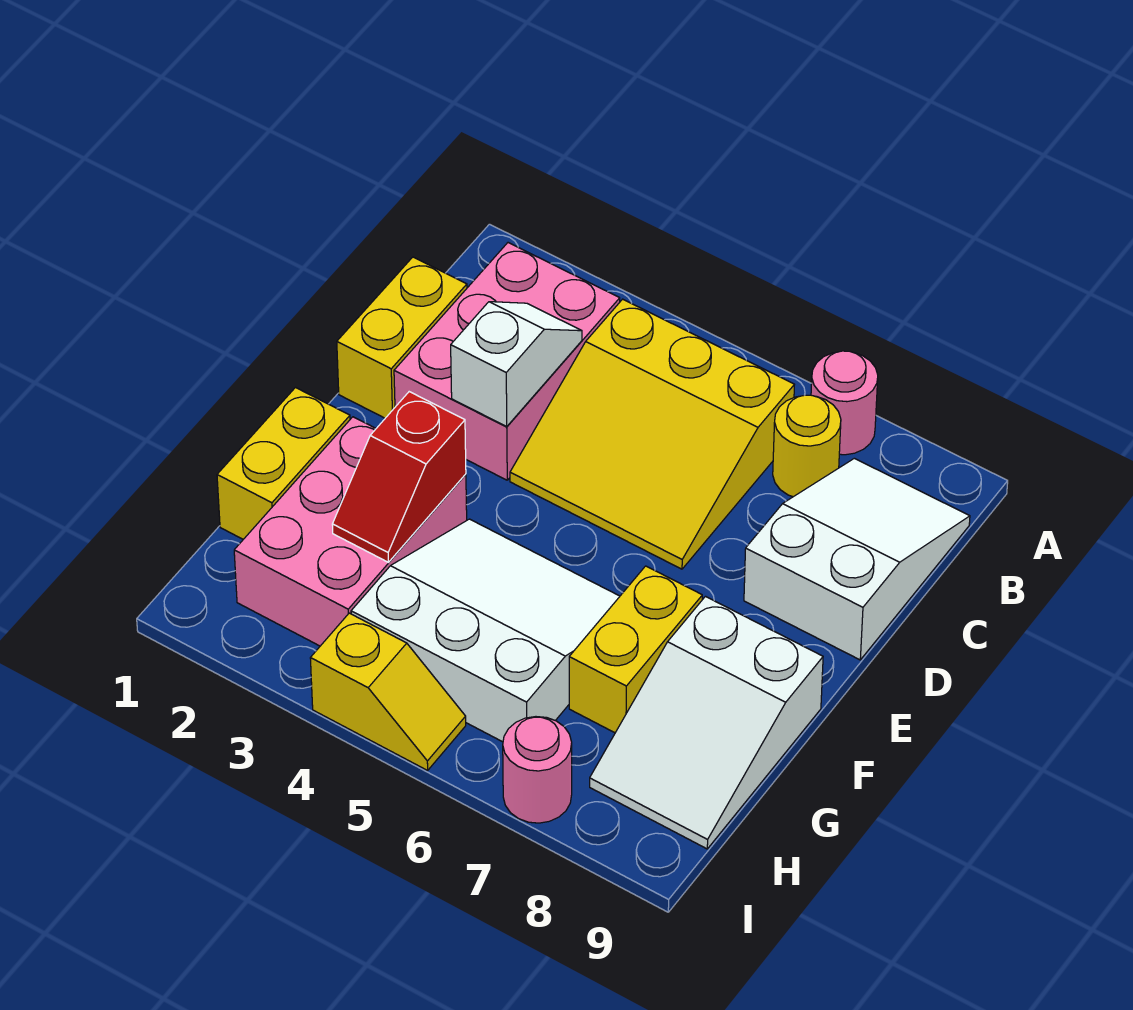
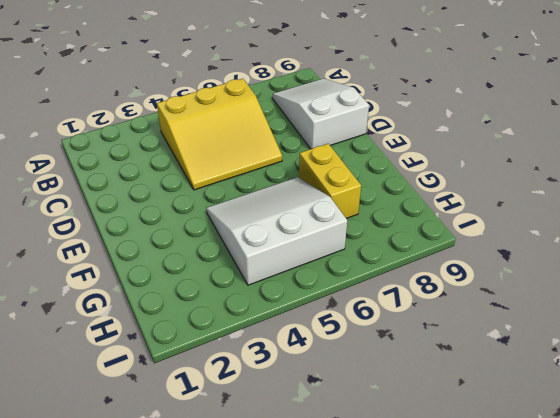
none -> pink 1x1 round brick [811,351,878,455]
none -> pink 2x3 brick [394,243,620,480]
none -> yellow 1x1 round brick [773,395,841,497]

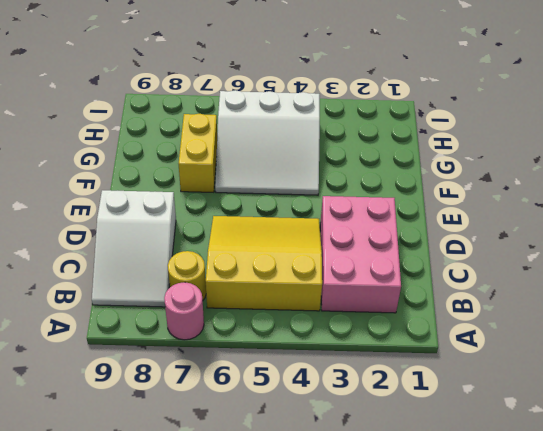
none -> yellow 1x2 brick [337,257,467,418]
none -> yellow 1x2 brick [217,388,350,539]
none -> pink 2x3 brick [234,417,467,646]

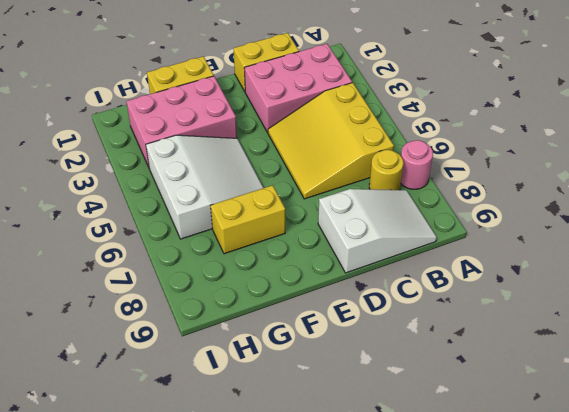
none -> white 2x3 slope [590,597,823,849]
none -> yellow 1x2 slope [310,613,466,770]
none -> pink 1x1 round brick [503,717,572,823]

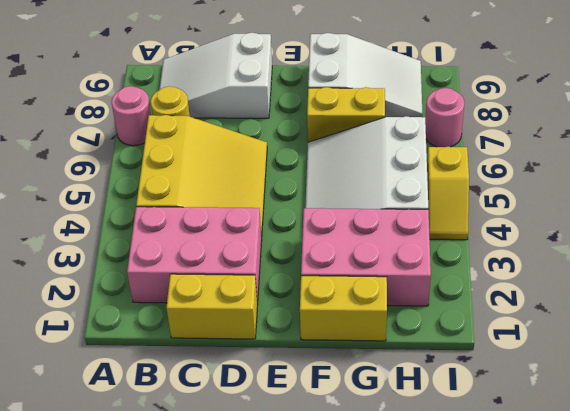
yellow 1x2 slope [427,147,469,240] -> yellow 1x2 slope turned to [310,613,466,770]
none -> white 1x2 slope [451,302,582,426]
none -> red 1x2 slope [332,392,466,562]

